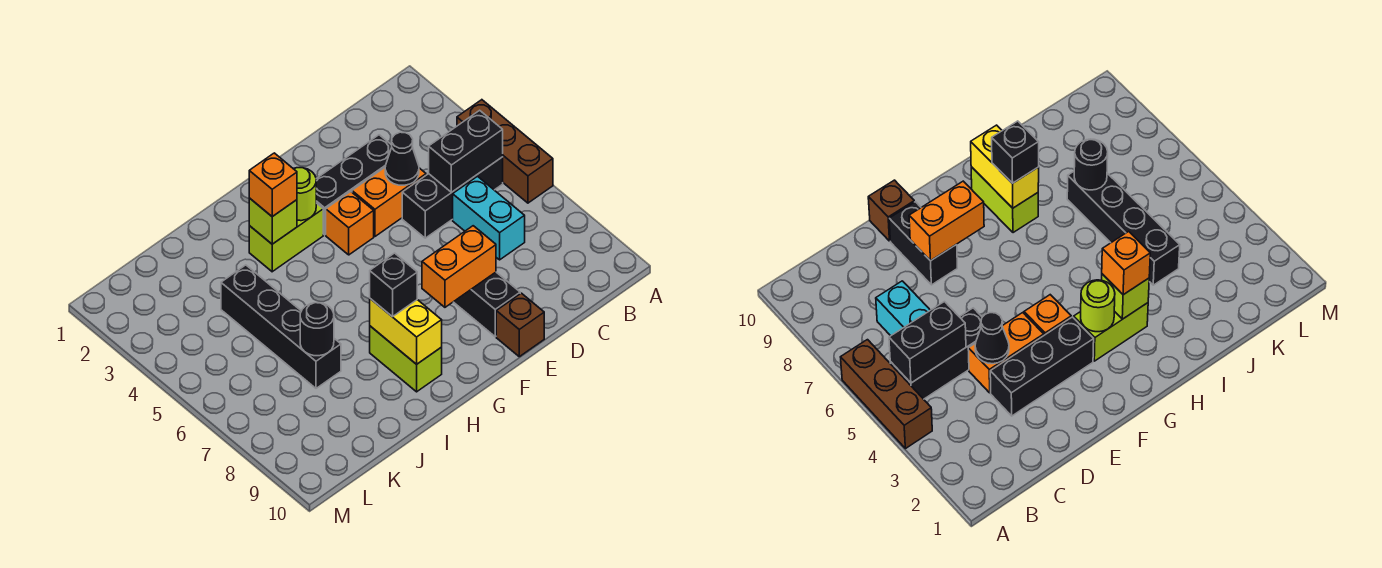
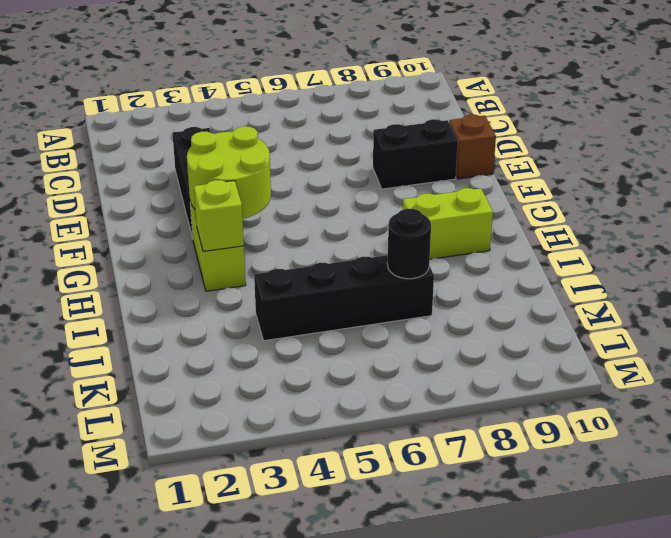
lime 2x2 round brick [187,126,271,219] -> lime 1x1 round brick [293,168,316,221]
none -> brown 1x3 brick [457,100,553,203]
none -> black 1x3 brick [402,157,503,238]
none -> cyan 1x2 brick [453,176,525,260]

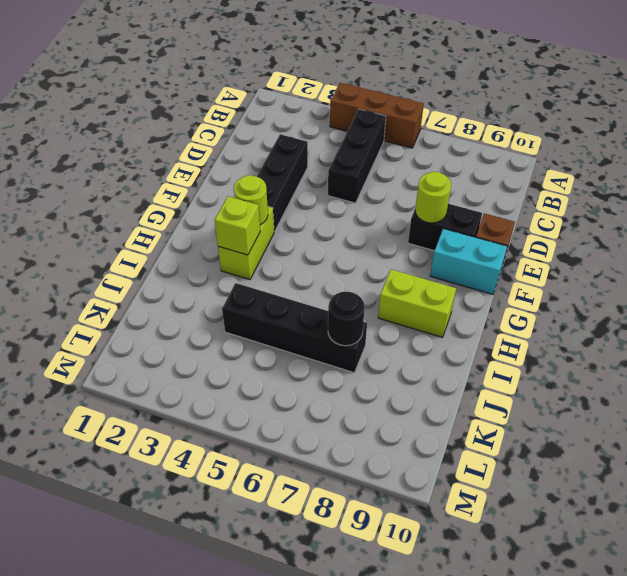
lime 1x1 round brick [415,172,451,223] -> orange 1x2 brick [422,226,496,307]
cyan 1x2 brick [430,229,507,294] -> cyan 1x2 brick moved to [453,176,525,260]
none -> orange 1x2 brick [352,168,426,236]
none -> orange 1x1 brick [326,192,374,255]
none -> black 1x2 brick [429,110,503,192]

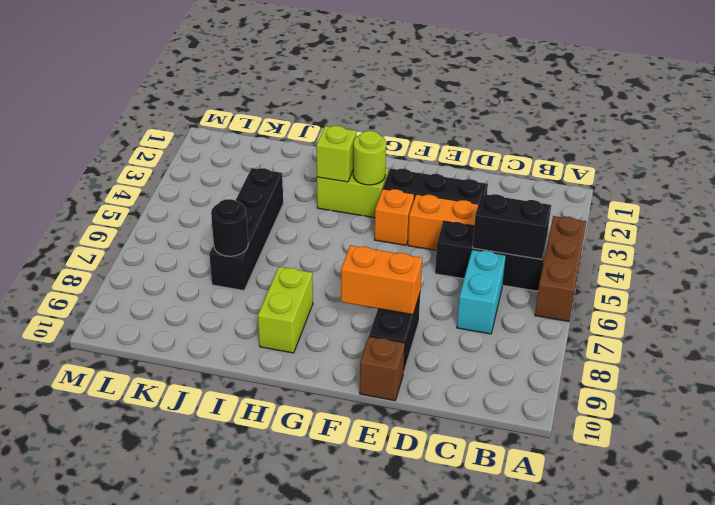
none -> black 1x1 cone [385,132,419,185]
none -> yellow 1x2 brick [370,299,442,364]
none -> orange 1x1 brick [249,153,297,217]

